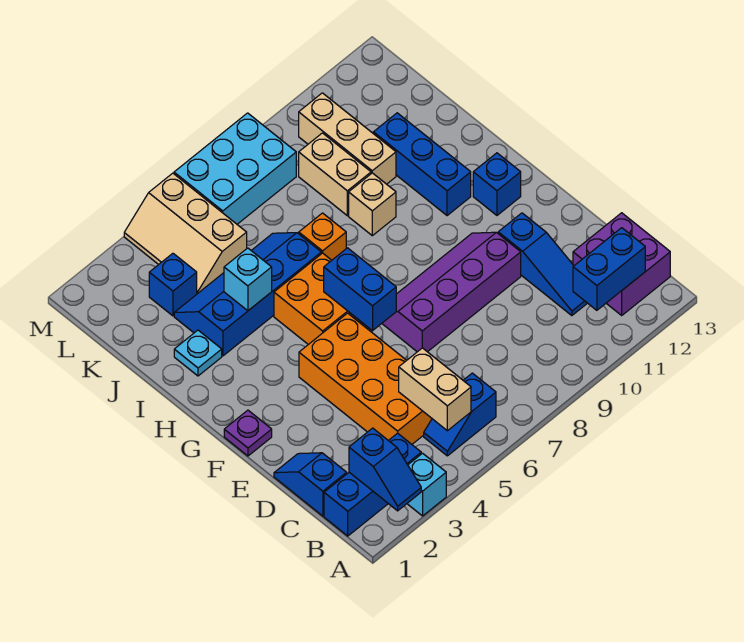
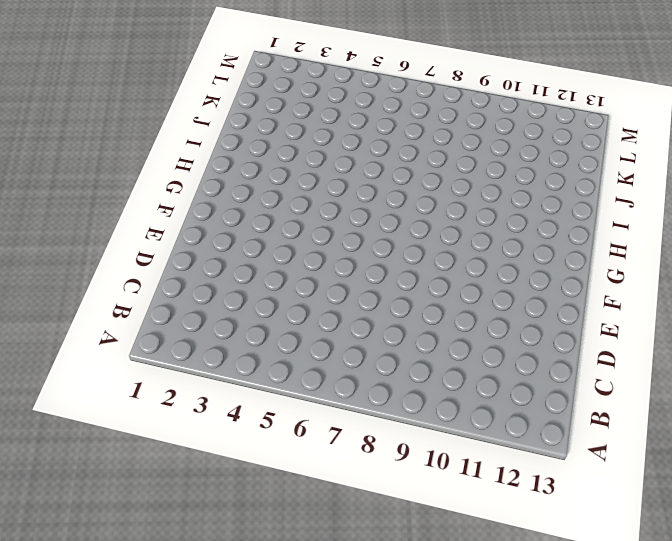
none -> cyan 1x1 brick [407,453,446,516]
none -> blue 1x3 brick [324,433,421,536]
none -> blue 1x2 slope [424,373,496,456]

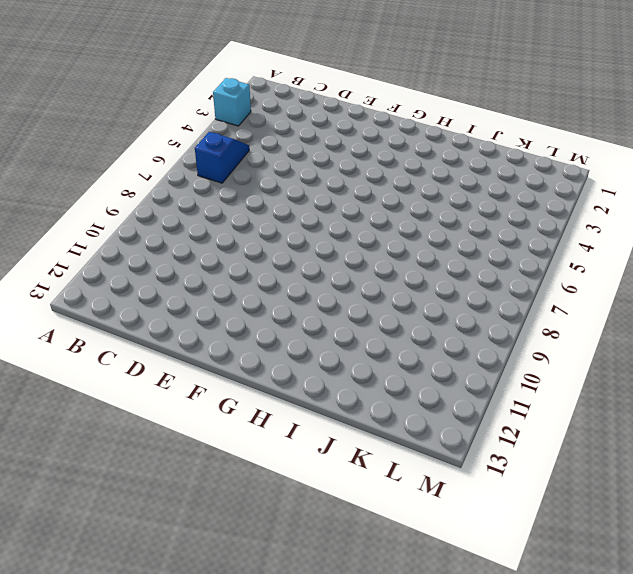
none -> blue 1x3 brick [324,433,421,536]
none -> purple 2x2 brick [573,213,670,315]
none -> blue 1x2 slope [274,453,347,516]

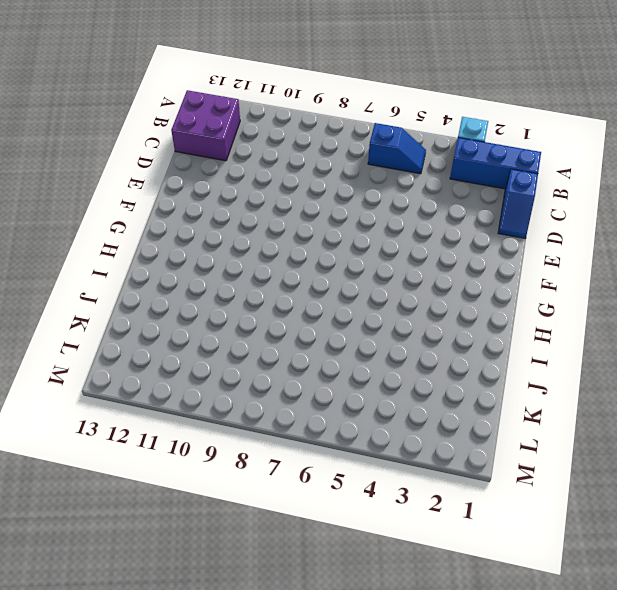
none -> orange 2x4 brick [299,313,432,444]
none -> blue 1x3 slope [498,213,587,316]
none -> purple 2x4 slope [382,232,521,352]

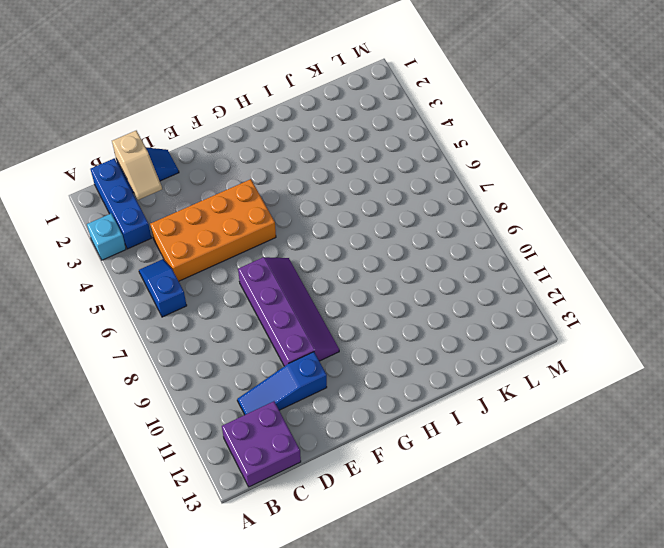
tan 1x2 slope [112,131,162,200] -> none
none -> purple 1x1 plate [224,410,272,456]
none -> orange 2x2 brick [274,253,363,344]
none -> blue 1x1 brick [473,153,521,215]

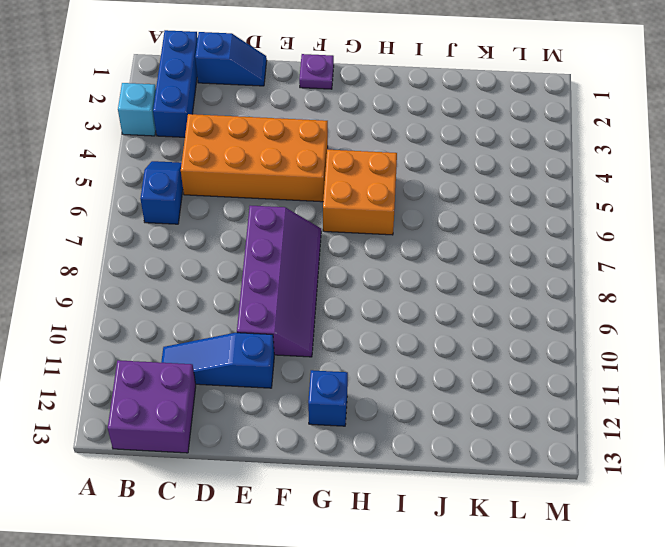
none -> blue 1x3 brick [373,113,471,216]
none -> cyan 1x1 plate [174,330,222,376]
none -> blue 2x4 slope [174,233,321,356]

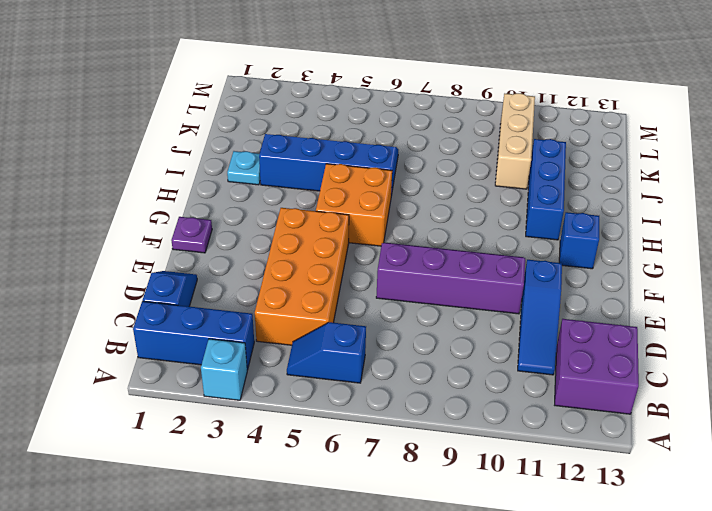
none -> orange 1x1 brick [299,213,346,260]
none -> tan 1x1 brick [349,173,396,236]
none -> tan 1x2 brick [299,133,371,216]

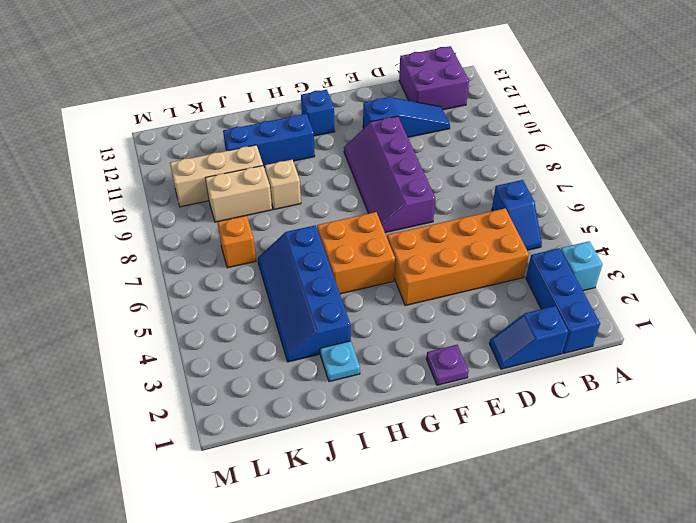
orange 1x1 brick [217,216,256,268] -> orange 1x1 brick moved to [299,213,346,260]
none -> blue 1x1 brick [149,253,197,316]
none -> tan 2x3 slope [124,173,247,294]
none -> cyan 2x3 brick [174,113,296,224]

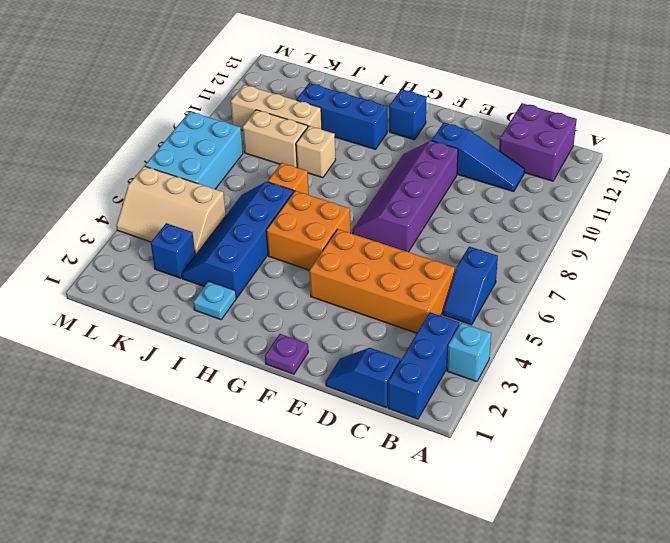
none -> blue 1x2 slope [349,428,421,511]
none -> tan 1x2 brick [399,348,471,431]
none -> blue 1x2 brick [573,228,645,310]

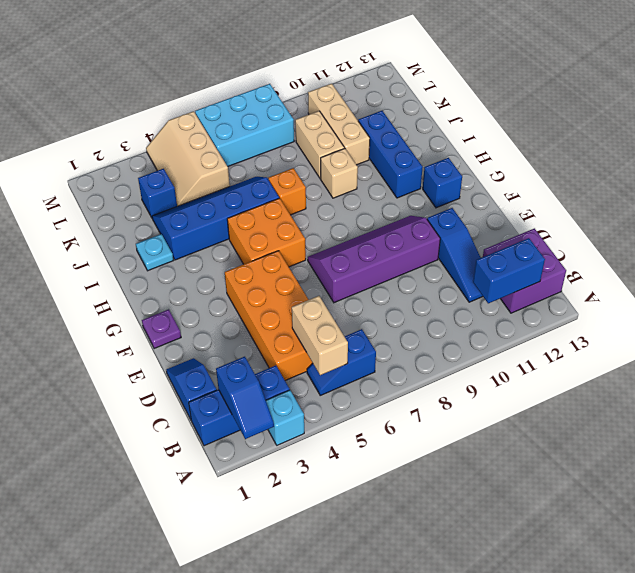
none -> blue 1x2 brick [324,248,396,331]
none -> cyan 1x1 brick [224,248,272,311]

